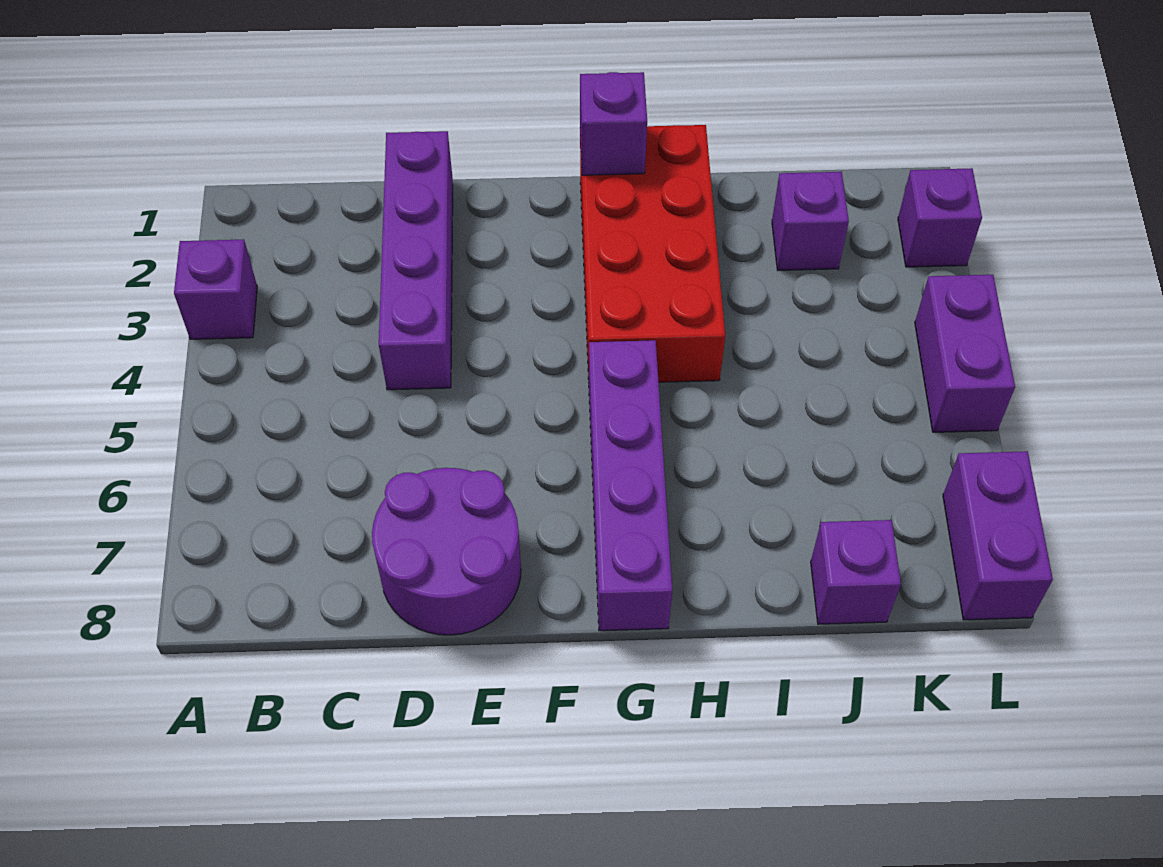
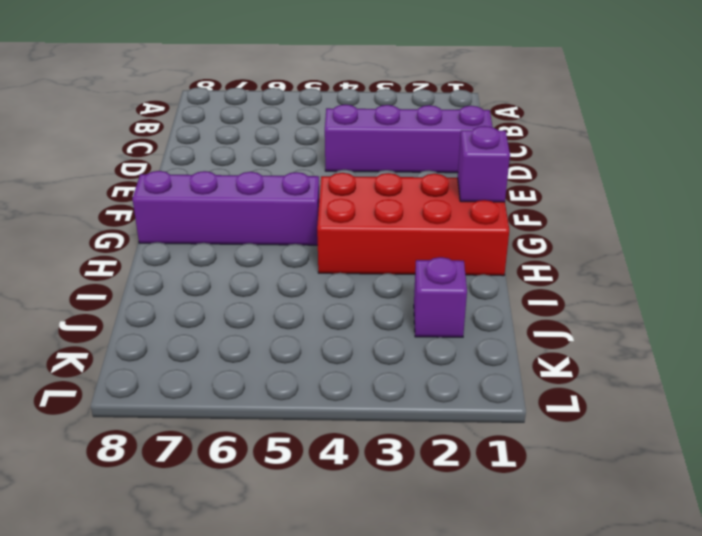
none -> purple 1x1 brick [174,239,257,339]
none -> purple 2x2 round brick [372,468,521,635]

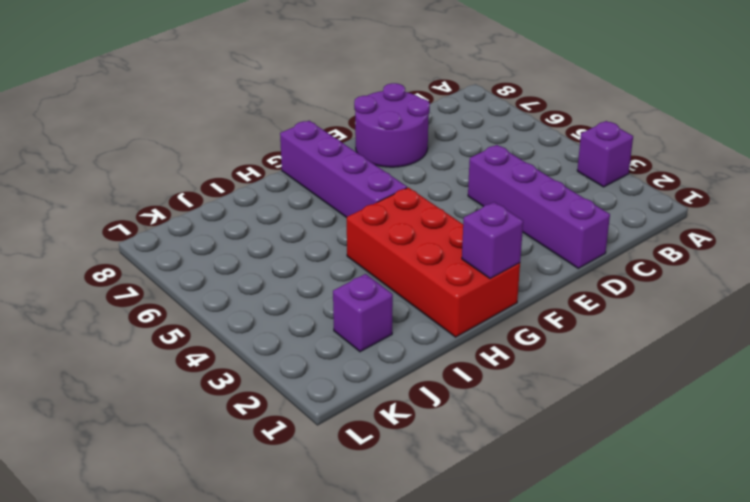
none -> purple 1x1 brick [811,520,901,624]
none -> purple 1x1 brick [898,168,982,267]

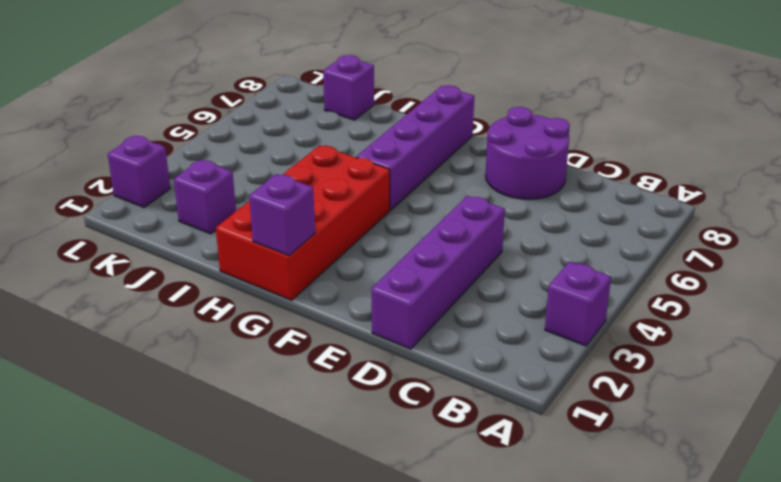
none -> purple 1x2 brick [915,275,1015,432]
none -> purple 1x2 brick [943,451,1053,620]

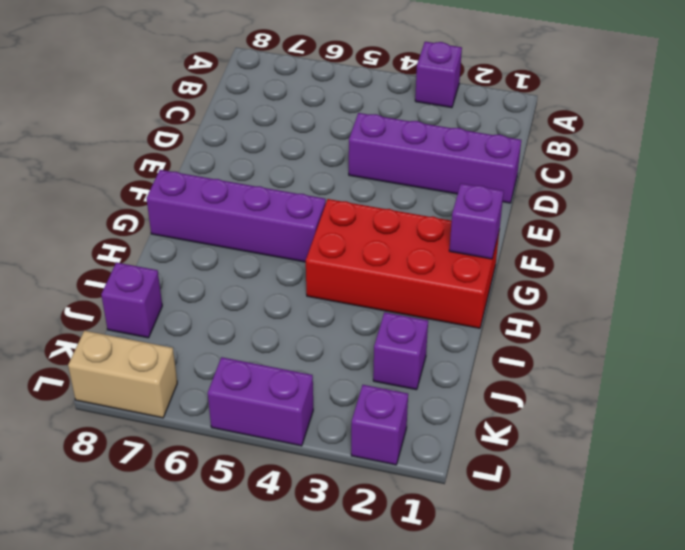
tan 1x2 brick [68,331,177,418] -> purple 1x2 brick [943,451,1053,620]
none -> purple 2x2 round brick [372,468,521,635]

